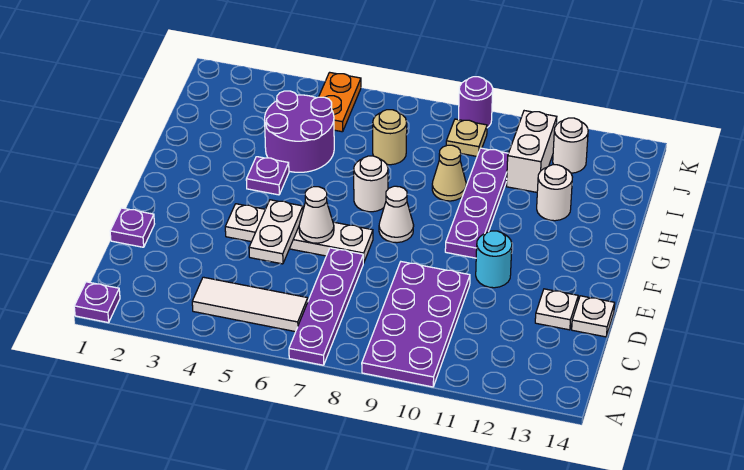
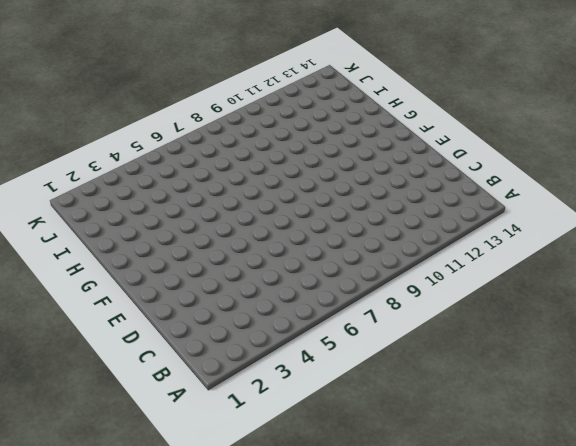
none -> purple 1x1 plate [74,282,120,323]
none -> purple 1x4 plate [289,248,363,365]
none -> purple 2x4 plate [362,262,470,387]

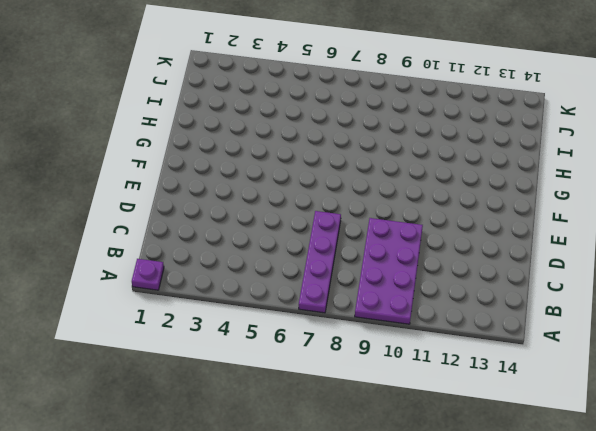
none -> white 1x3 tile [192,277,308,332]
none -> purple 1x1 plate [110,208,154,247]
none -> white 1x1 plate [535,289,578,330]

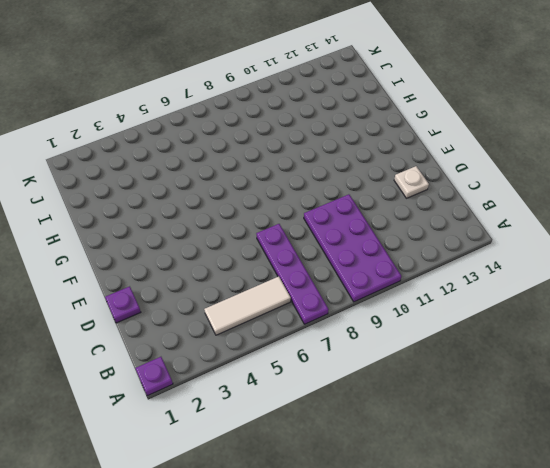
none -> white 1x1 plate [572,296,615,337]
none -> white 1x4 plate [225,204,373,263]
none -> cyan 1x1 round brick [476,231,512,288]

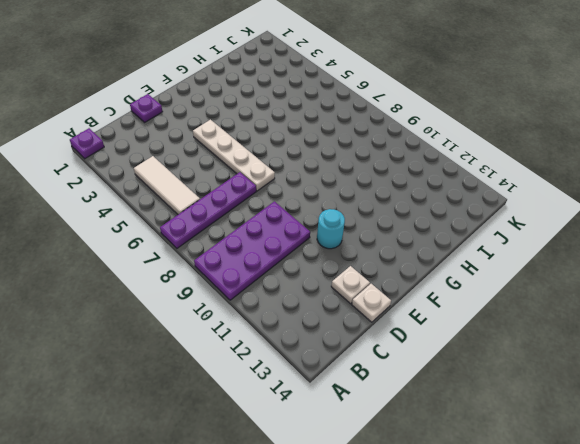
none -> white 1x1 cone [379,186,414,243]
none -> purple 1x4 plate [445,148,508,258]
none -> purple 1x1 plate [246,157,289,195]

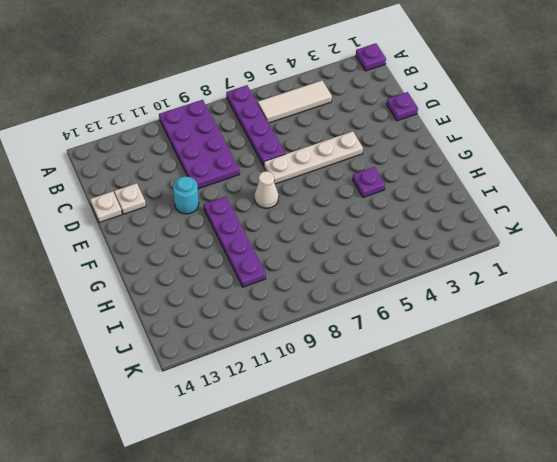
none -> white 1x1 round brick [354,156,388,212]
none -> purple 2x2 round brick [264,91,334,172]
none -> tan 1x1 cone [432,145,466,201]

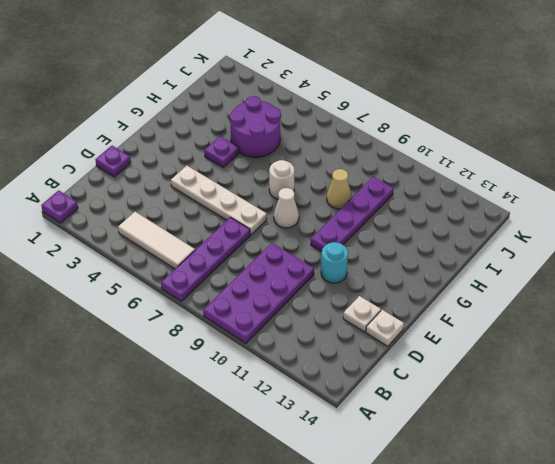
none -> white 1x1 round brick [537,165,572,221]
none -> tan 1x1 round brick [373,110,407,165]
none -> white 1x2 brick [507,111,557,192]

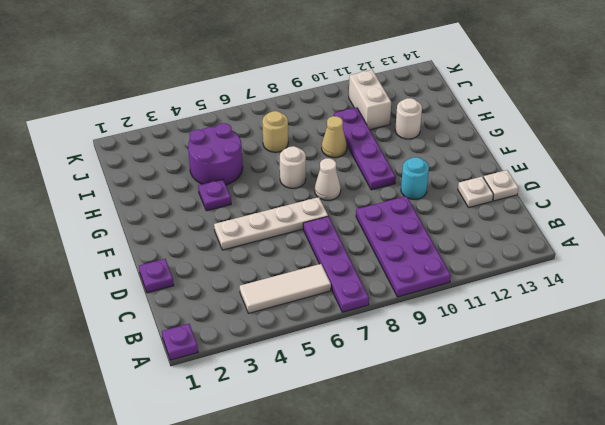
none -> orange 1x2 plate [319,72,361,132]
none -> tan 1x1 plate [446,119,487,156]
none -> white 1x1 round brick [553,118,588,173]

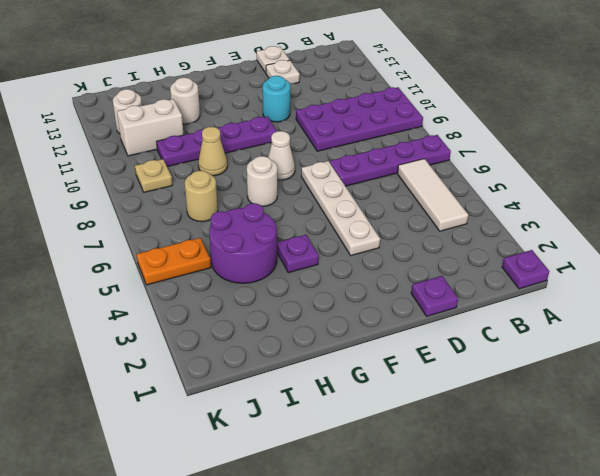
none -> purple 1x1 round brick [459,77,493,128]
none -> white 1x2 plate [249,200,303,264]
none -> white 1x1 cone [299,187,334,243]

